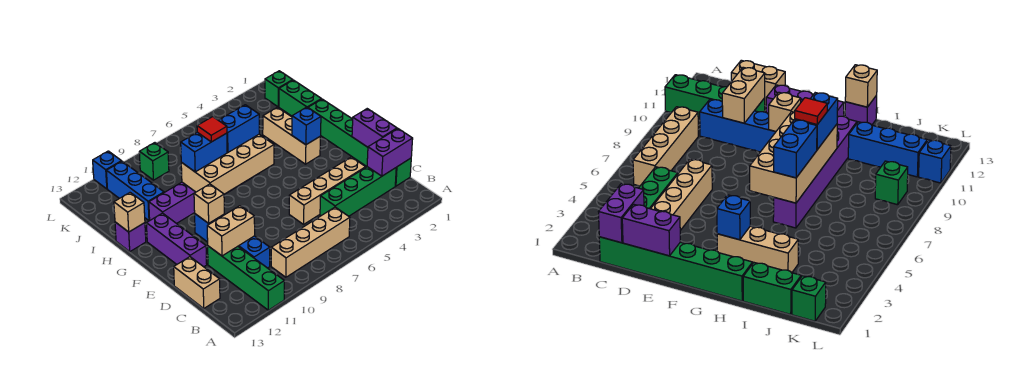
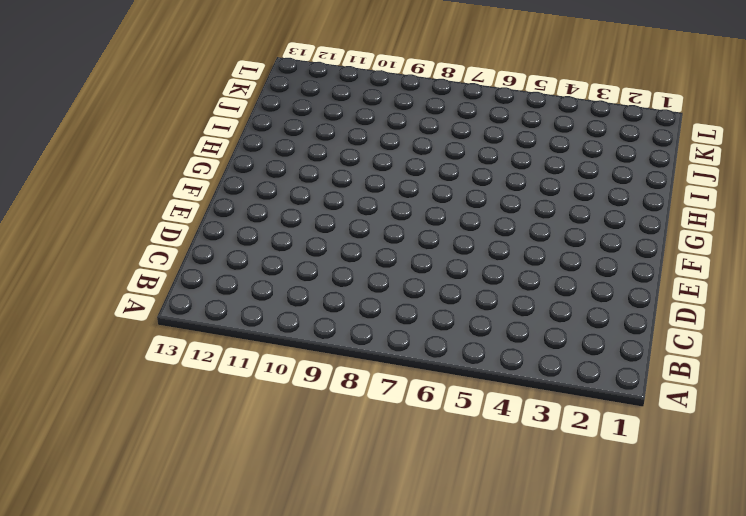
none -> green 1x4 brick [208,246,284,310]
none -> tan 1x4 brick [271,207,350,277]
none -> green 1x6 brick [308,99,411,186]

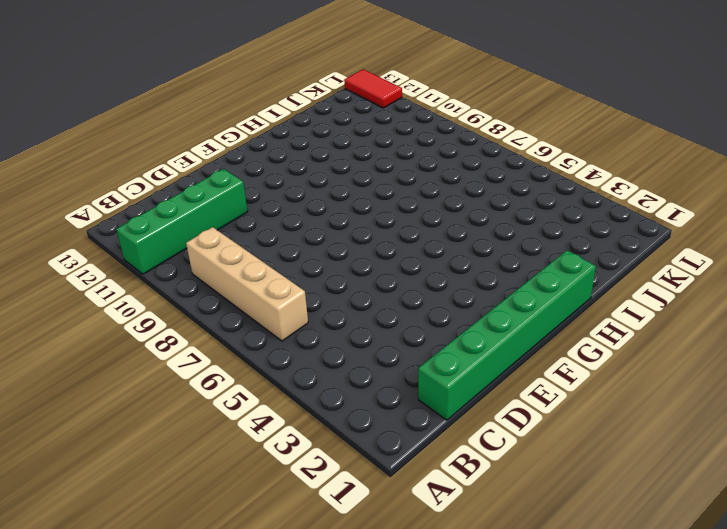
red 1x2 tile [345,69,402,108] -> none
none -> green 1x4 brick [320,167,396,216]
none -> blue 1x4 brick [195,214,270,268]
none -> tan 1x2 brick [174,257,220,308]

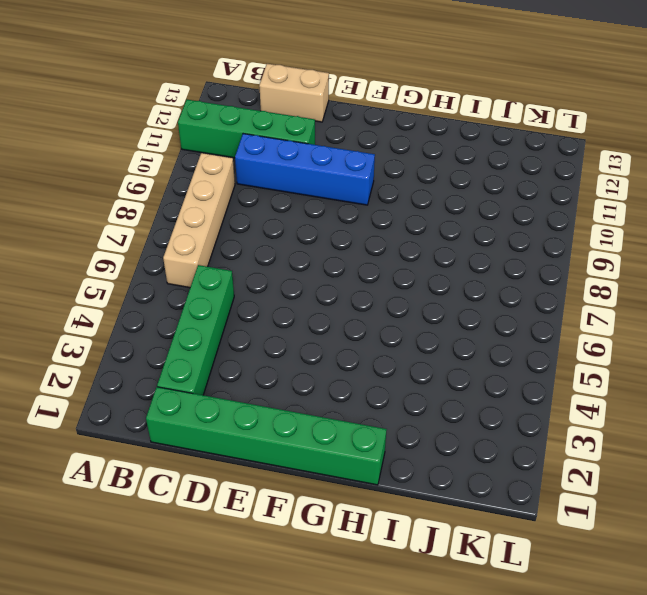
none -> tan 1x4 brick [289,157,366,224]
none -> purple 1x3 brick [146,213,207,267]
none -> tan 1x3 brick [263,107,320,164]

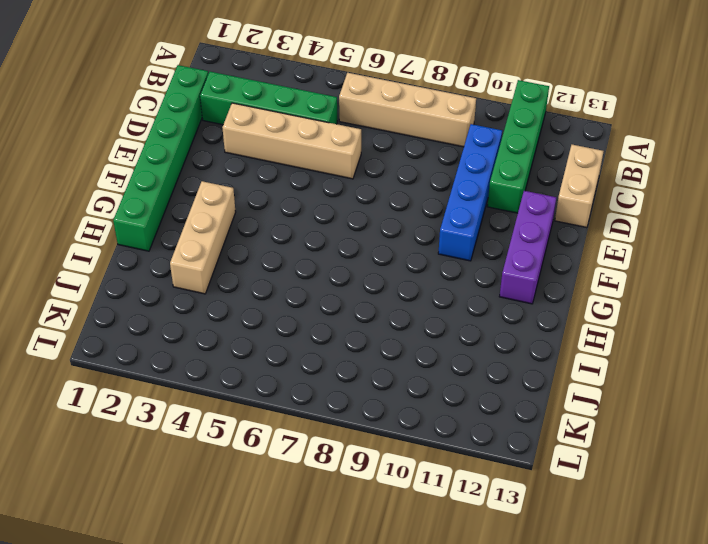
none -> purple 1x6 brick [149,174,258,224]
none -> purple 1x1 brick [115,222,146,251]
none -> green 1x2 brick [279,80,321,116]

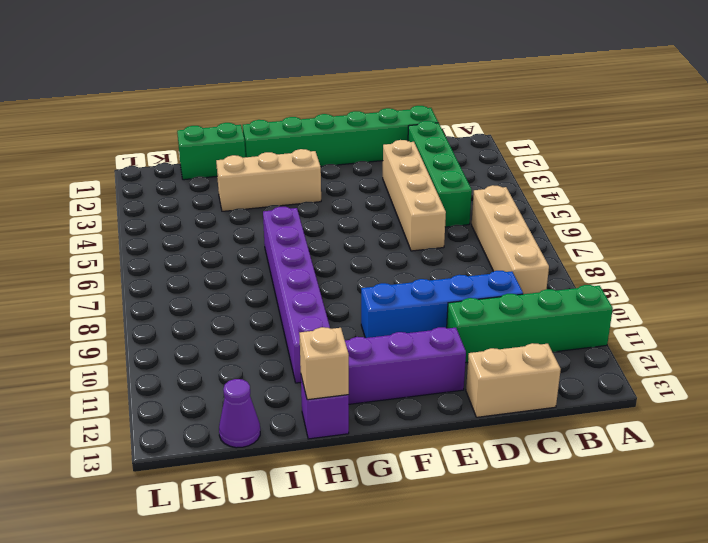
purple 1x1 cone [219,379,260,448] -> none
none -> blue 1x3 brick [106,161,164,220]
none -> green 1x1 brick [265,71,293,107]
none -> green 1x1 brick [139,143,169,180]

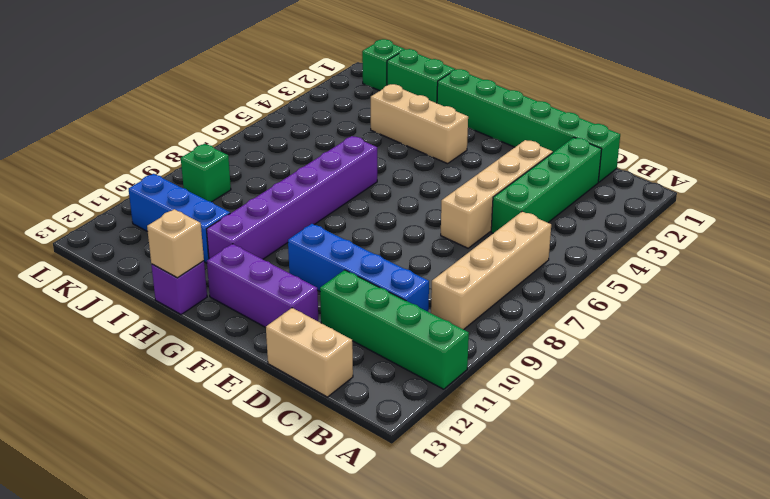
none -> blue 1x1 brick [93,151,122,189]
none -> purple 1x2 brick [367,129,413,176]
none -> purple 1x2 brick [352,109,397,147]

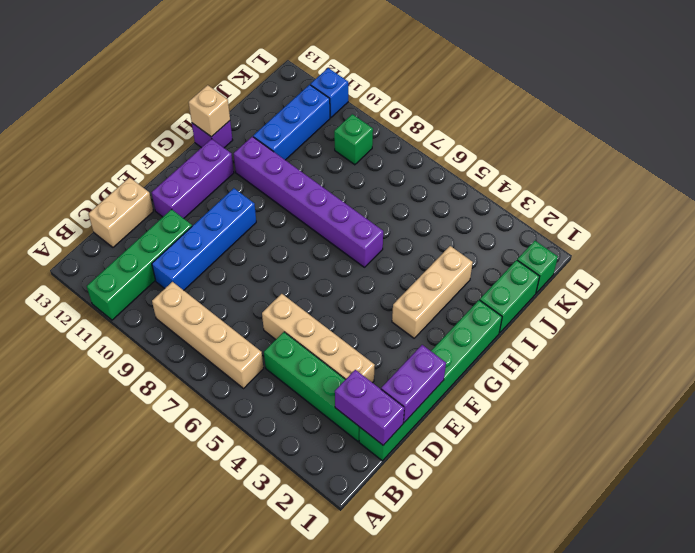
none -> tan 1x2 brick [207,206,255,256]
none -> tan 1x1 brick [194,184,224,223]
none -> blue 1x1 brick [292,107,321,145]

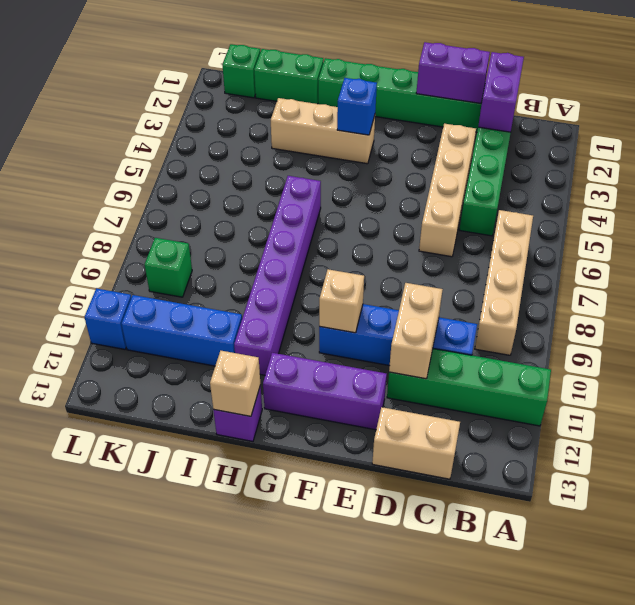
none -> tan 2x4 brick [181,135,274,194]
none -> blue 1x2 brick [218,105,259,152]
none -> blue 1x2 brick [181,132,227,172]

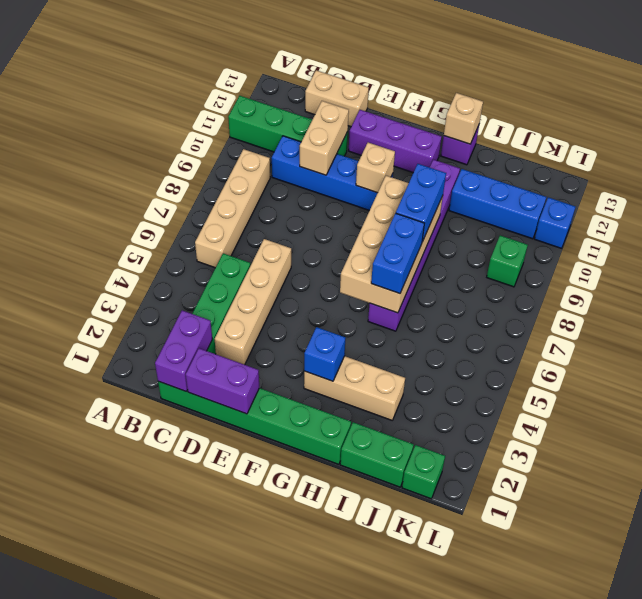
none -> red 1x1 tile [197,117,227,142]

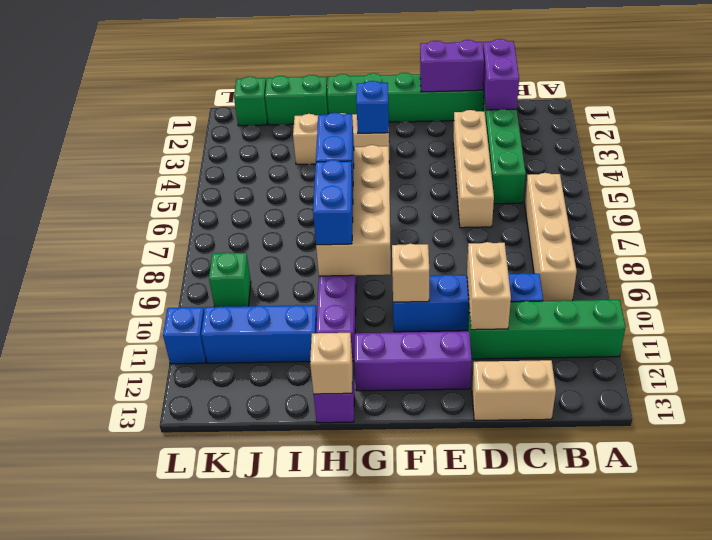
none -> red 1x1 tile [197,117,227,142]

